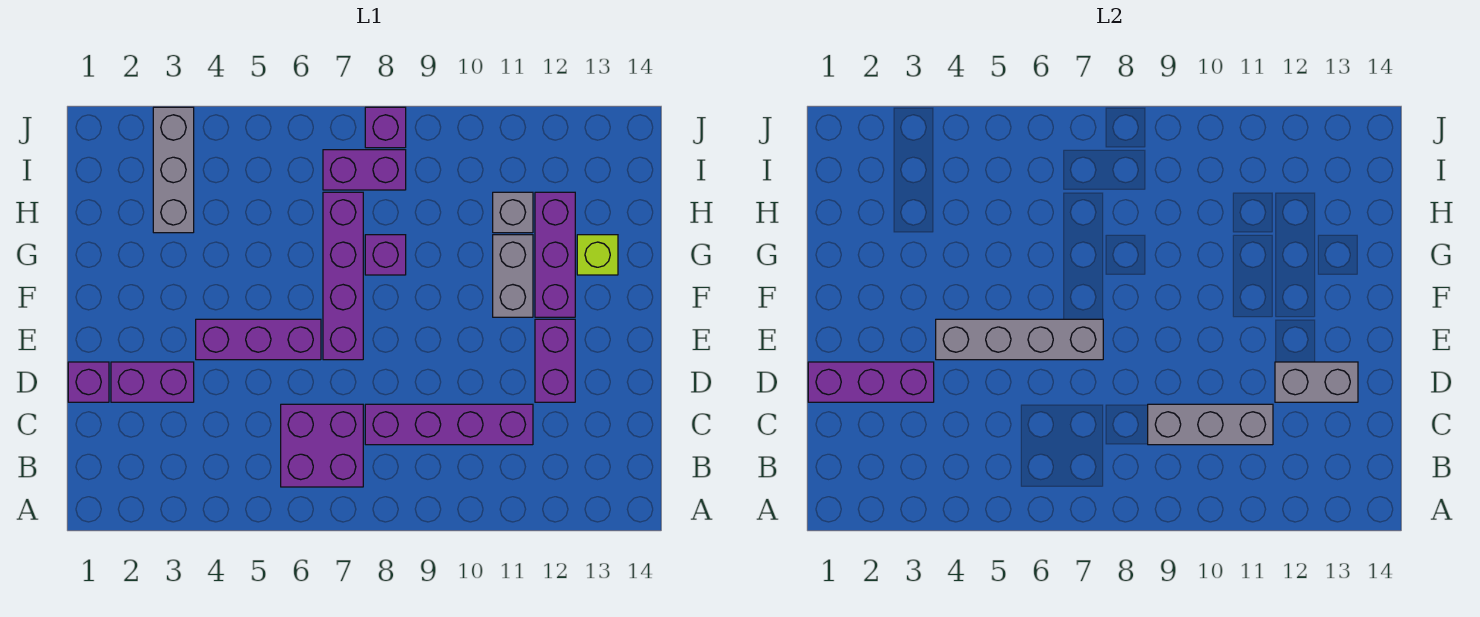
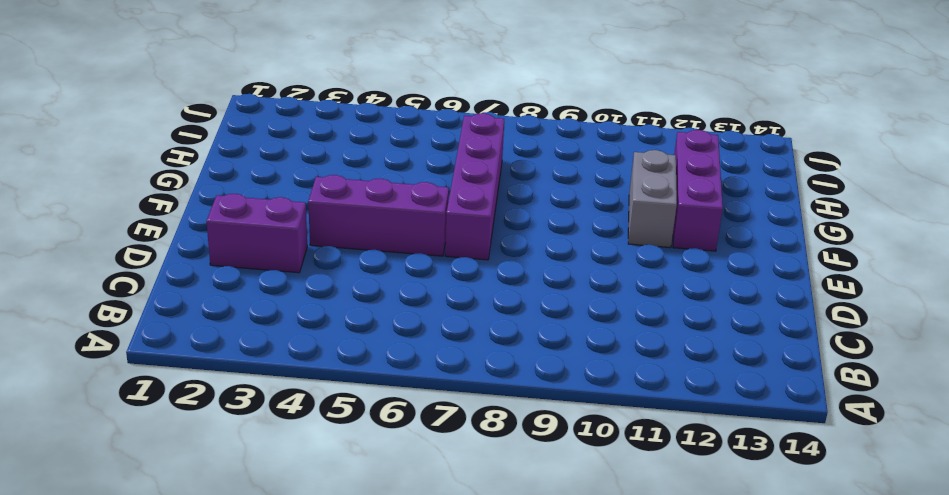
none -> purple 2x2 brick [281,404,363,487]
none -> purple 1x4 brick [365,404,533,445]
none -> purple 1x1 brick [68,362,109,402]

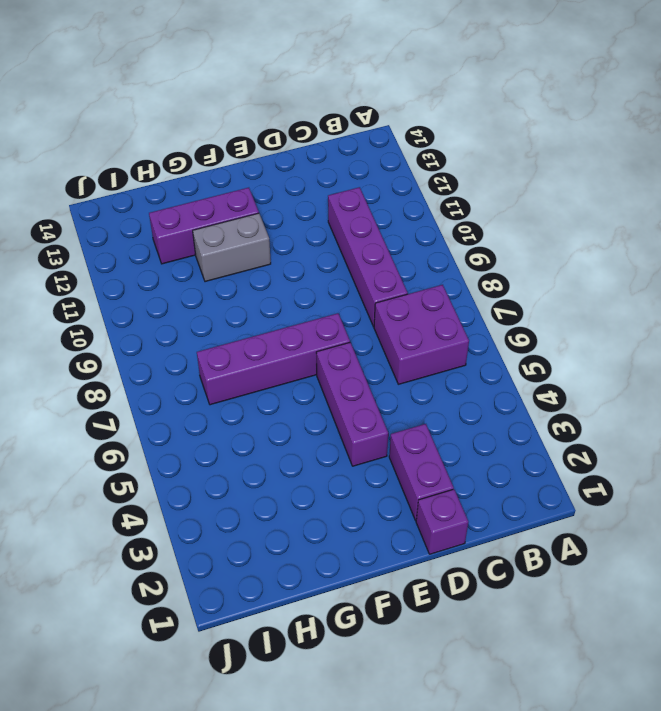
none -> purple 1x2 brick [535,319,575,402]
none -> purple 1x1 brick [365,235,406,275]
none -> lime 1x1 brick [577,235,618,275]

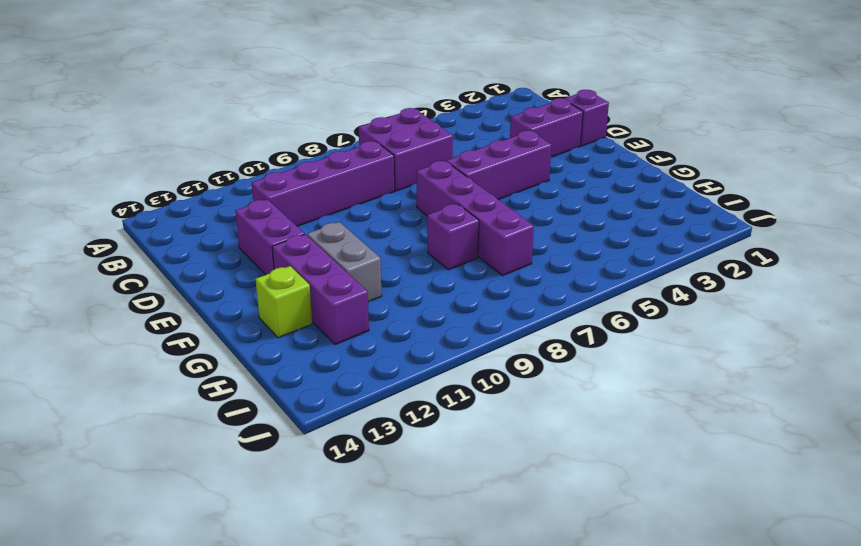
none -> grey 1x3 brick [153,107,194,233]
none -> grey 1x1 brick [493,192,533,233]
none -> purple 1x2 brick [323,150,406,190]

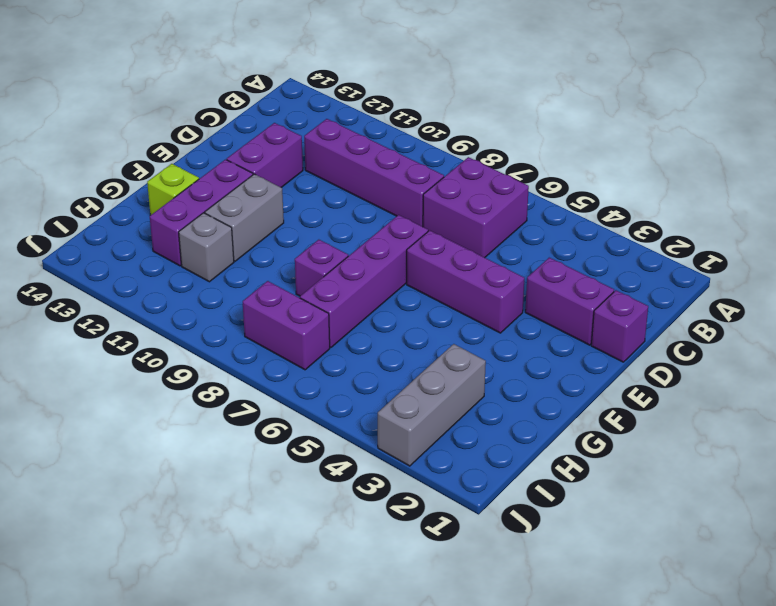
none -> purple 1x1 brick [365,107,406,148]
none -> grey 1x3 brick [1148,404,1273,445]
none -> purple 1x3 brick [808,362,934,402]

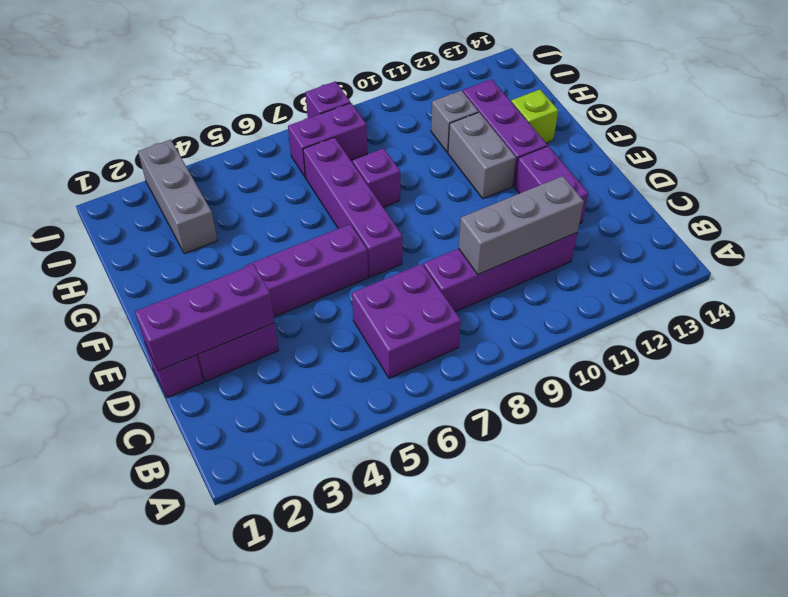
none -> grey 1x2 brick [1275,362,1358,402]
none -> grey 1x4 brick [936,319,1103,360]

